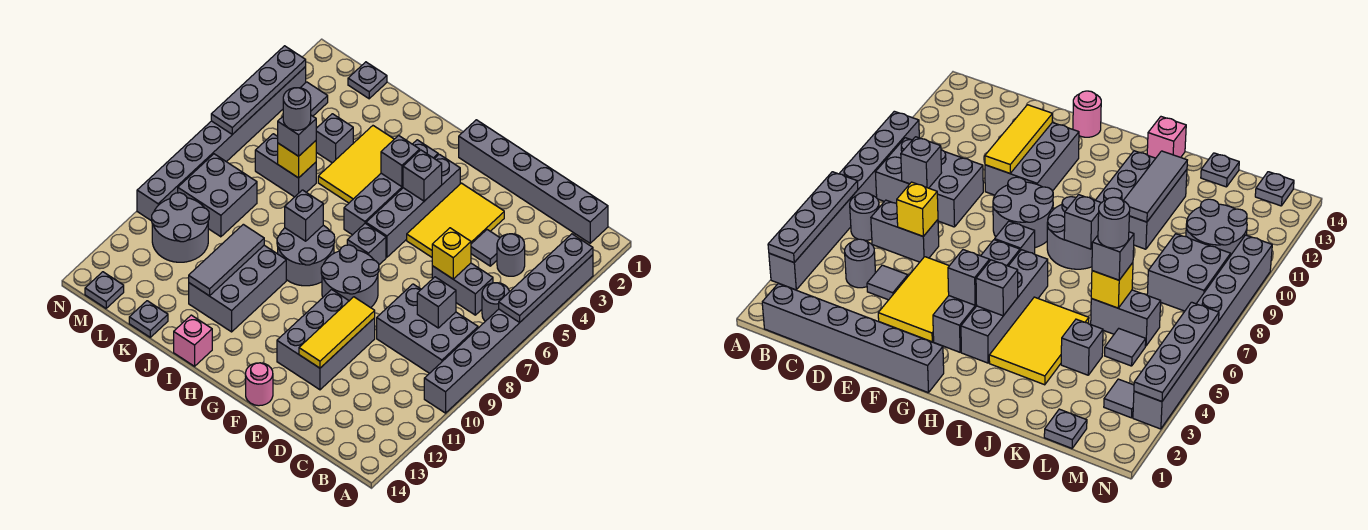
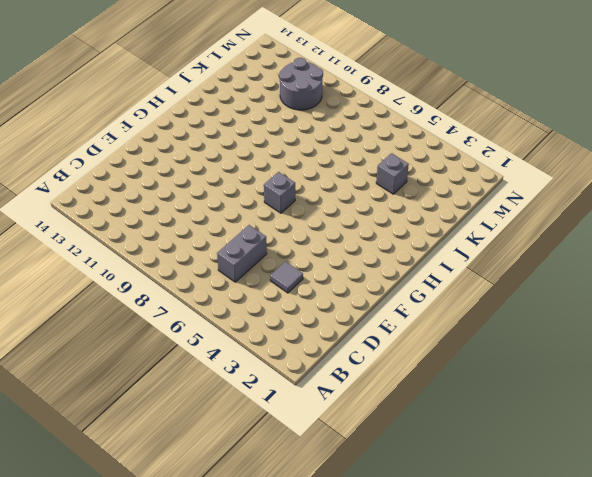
none -> grey 1x8 brick [424,255,593,413]
none -> grey 1x6 brick [459,120,608,243]
none -> grey 1x1 round brick [482,283,509,321]
none -> grey 2x3 brick [377,284,478,373]

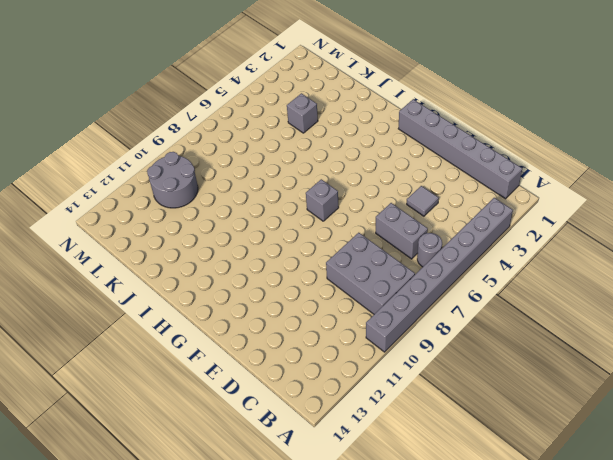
none -> grey 1x1 round brick [497,234,525,276]
none -> yellow 2x3 tile [407,183,504,257]
none -> grey 2x3 brick [277,290,375,390]
none -> grey 2x2 round brick [321,245,379,308]

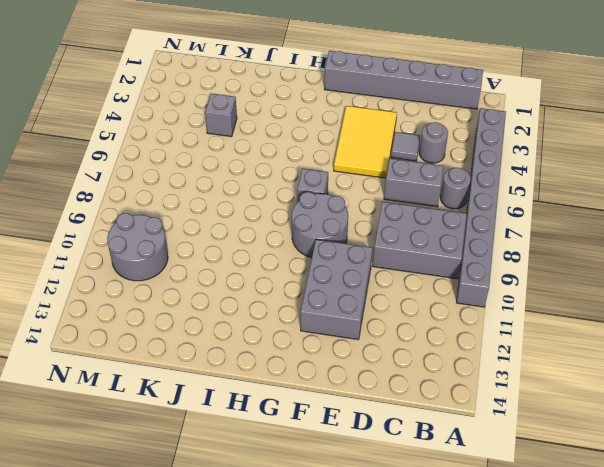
none -> pink 1x1 round brick [246,363,273,406]
none -> grey 1x4 brick [366,154,460,257]
none -> grey 1x4 brick [344,140,438,235]
none -> grey 2x2 round brick [277,225,335,286]

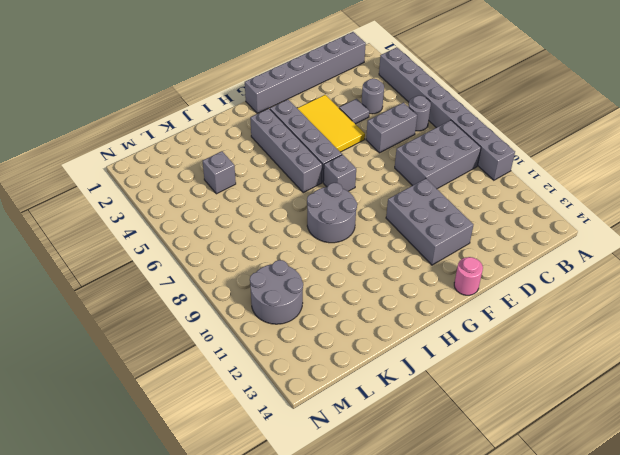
none -> grey 2x2 round brick [321,245,379,308]
none -> yellow 2x3 tile [318,126,394,203]
none -> grey 2x3 brick [189,245,286,332]
none -> pink 1x1 brick [174,315,212,366]

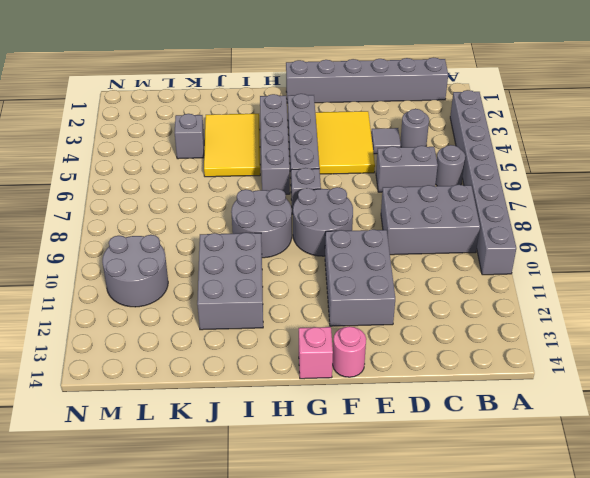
pink 1x1 brick [299,327,333,379] -> pink 1x1 brick moved to [174,315,212,366]
none -> grey 1x2 brick [255,134,316,197]
none -> grey 1x1 plate [129,301,168,337]
none -> grey 1x1 plate [348,62,387,99]
none -> grey 1x1 tile [1105,329,1146,366]

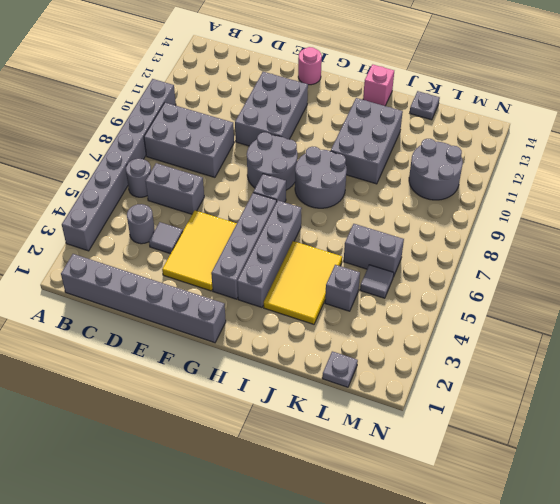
none -> grey 2x2 brick [178,154,257,237]
none -> grey 1x1 tile [300,82,328,116]
none -> grey 1x1 plate [85,272,124,308]
none -> grey 1x8 brick [137,67,306,221]

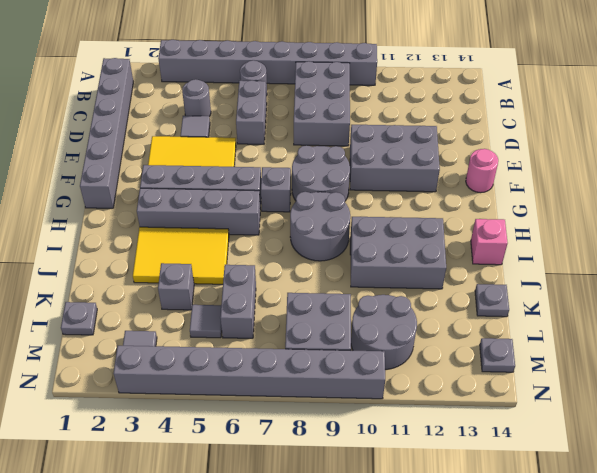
none -> grey 1x4 plate [499,234,593,323]
none -> grey 1x1 brick [417,277,456,328]
none -> yellow 1x1 brick [432,228,471,279]
none -> yellow 1x3 tile [299,297,375,368]

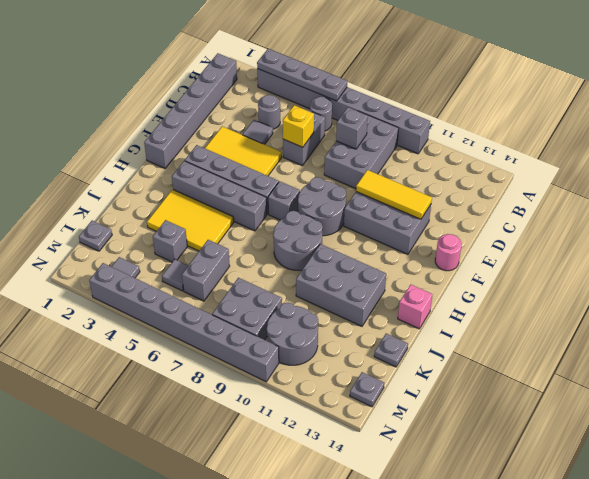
none -> grey 1x1 brick [403,150,442,201]
none -> grey 1x1 brick [381,135,420,187]
none -> grey 1x1 brick [285,190,323,241]
none -> grey 1x3 tile [189,224,264,296]

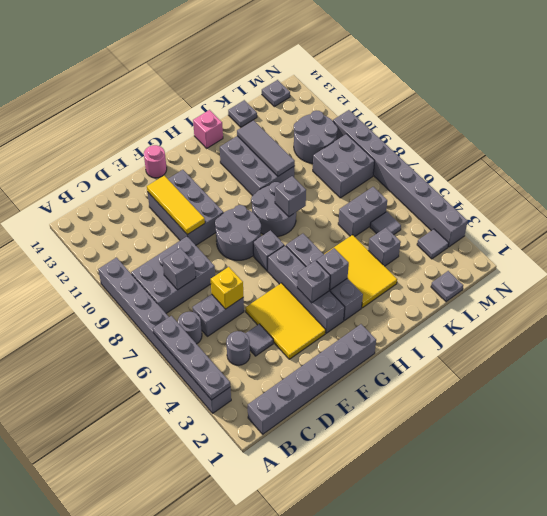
none -> yellow 1x1 brick [278,141,316,178]
none -> grey 1x4 plate [211,46,306,134]
none -> grey 1x1 brick [278,115,316,156]
none -> grey 1x1 round brick [283,88,311,130]

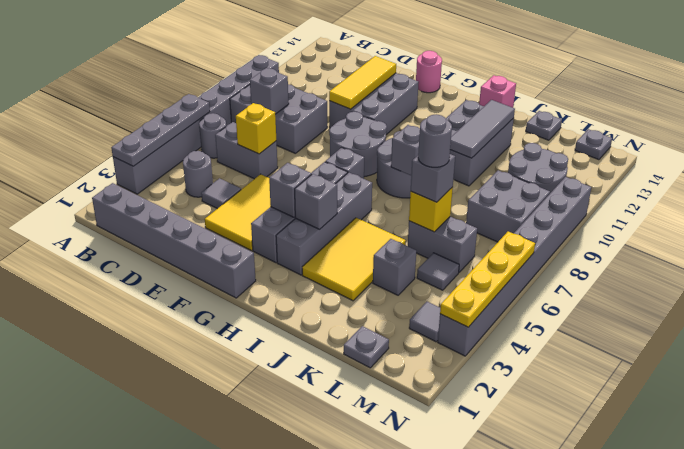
yellow 1x4 plate [440,232,535,327] -> grey 1x4 plate [211,46,306,134]

